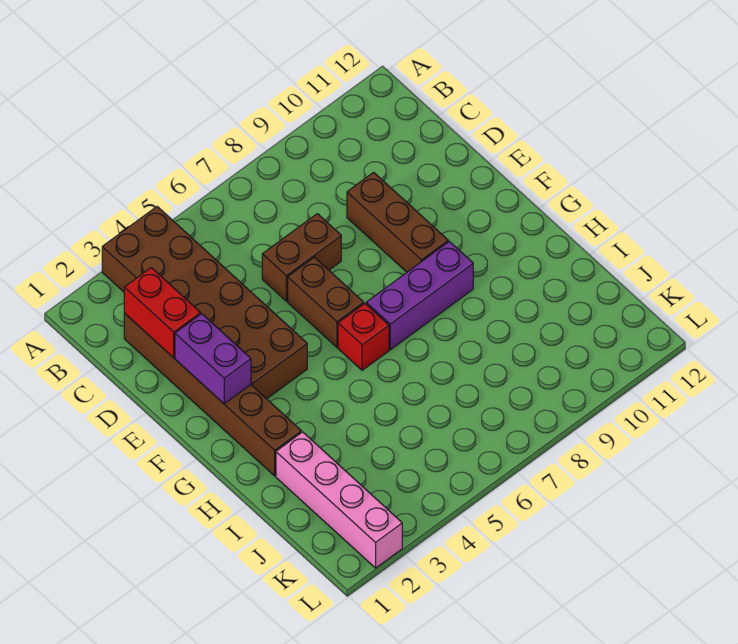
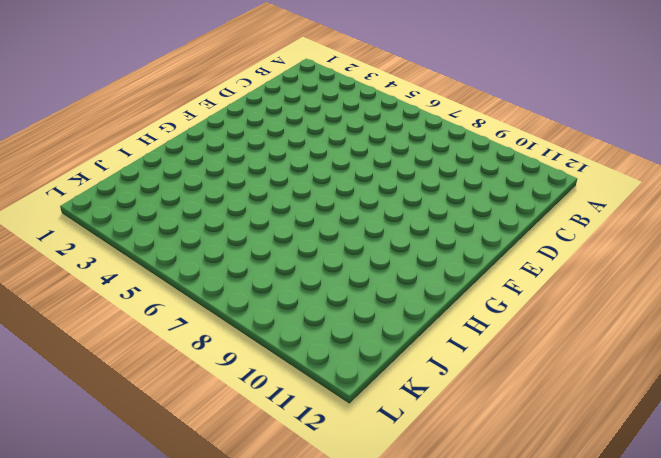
none -> brown 2x6 brick [102,207,307,399]
none -> brown 1x6 brick [124,314,301,476]

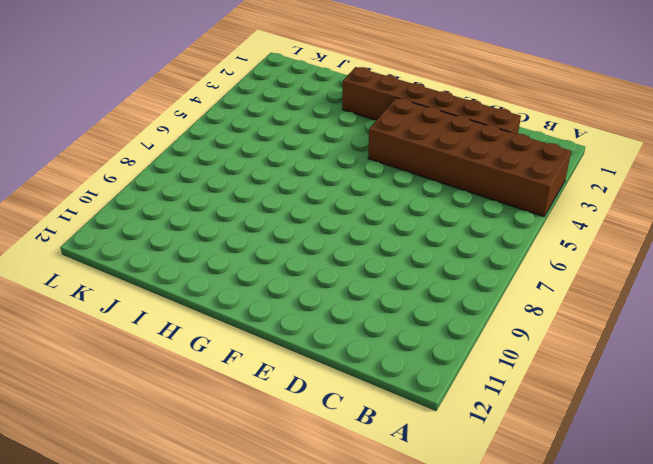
none -> brown 1x2 brick [262,214,341,301]
none -> brown 1x3 brick [347,172,448,272]

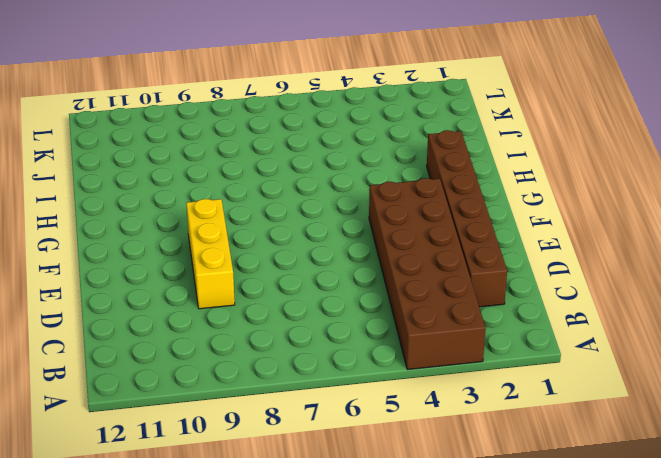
yellow 1x3 brick [186,199,235,309] -> brown 1x3 brick [347,172,448,272]
none -> brown 1x2 brick [262,214,341,301]
none -> brown 1x2 brick [288,257,364,347]

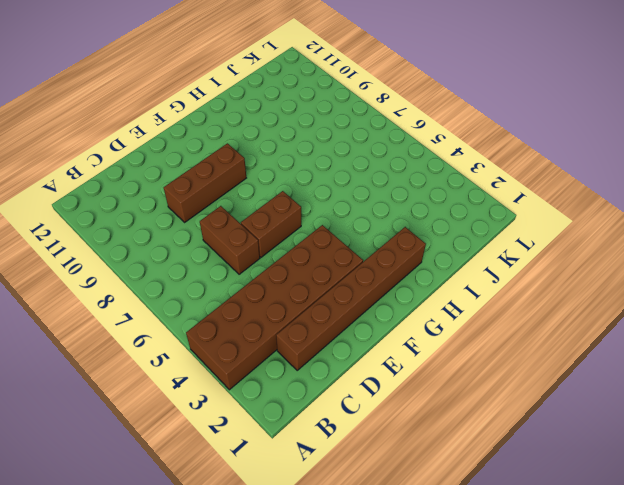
none -> red 1x1 brick [338,304,389,370]
none -> purple 1x3 brick [366,241,473,350]

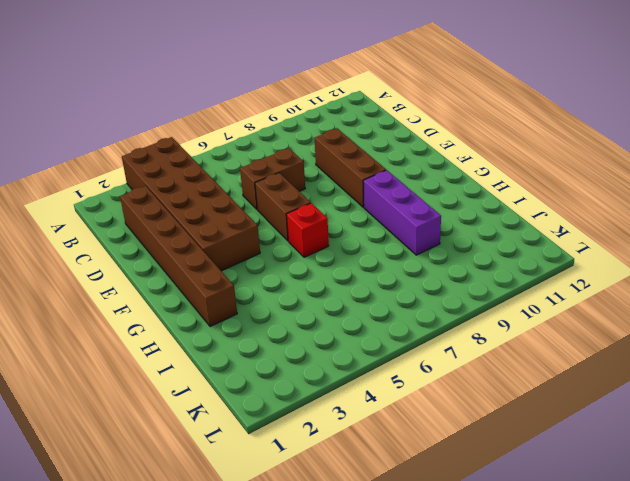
purple 1x3 brick [363,170,441,255] -> purple 1x3 brick turned to [366,241,473,350]
none -> pink 1x4 brick [276,432,402,568]
none -> red 1x2 brick [124,268,201,358]

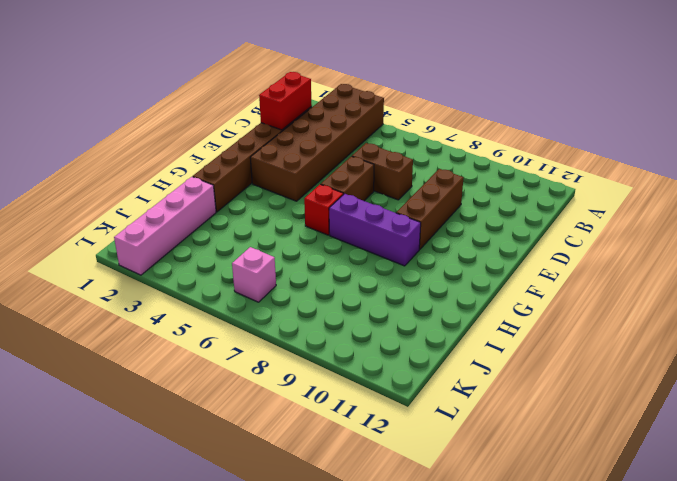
pink 1x1 brick [232,247,276,302] -> none
none -> purple 1x2 brick [175,314,251,404]

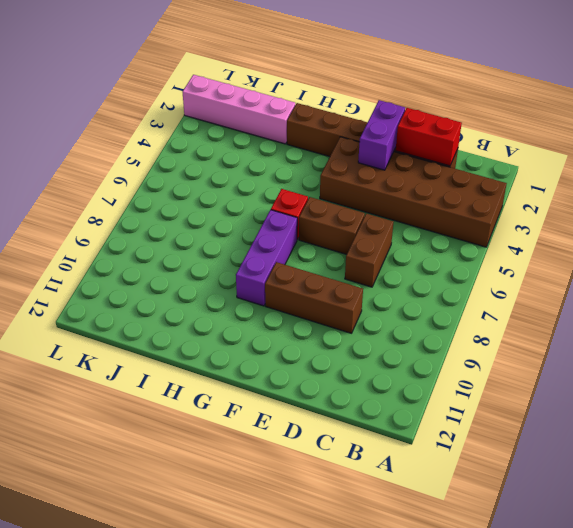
purple 1x2 brick [358,100,405,170] -> purple 1x2 brick turned to [175,314,251,404]

